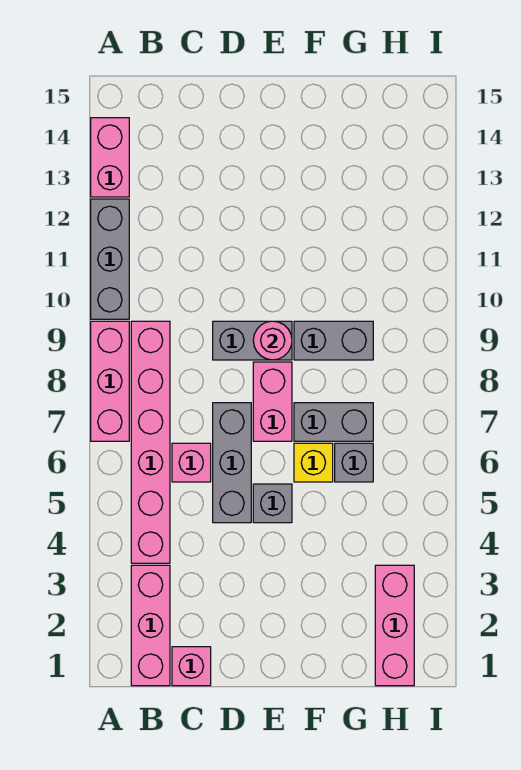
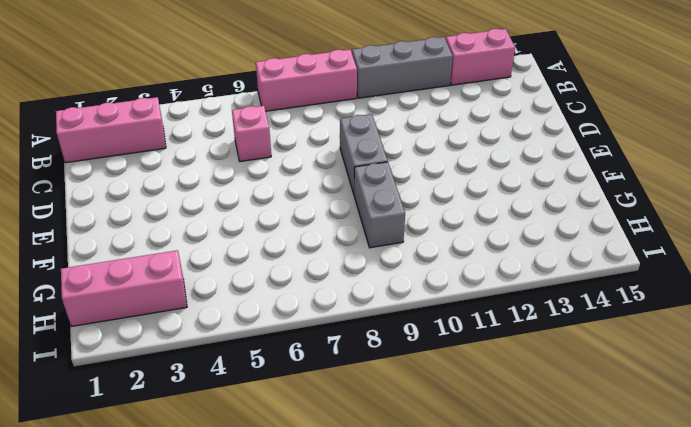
none -> pink 1x6 brick [131,321,170,563]
none -> pink 1x1 brick [172,647,211,686]
none -> grey 1x3 brick [213,403,251,523]

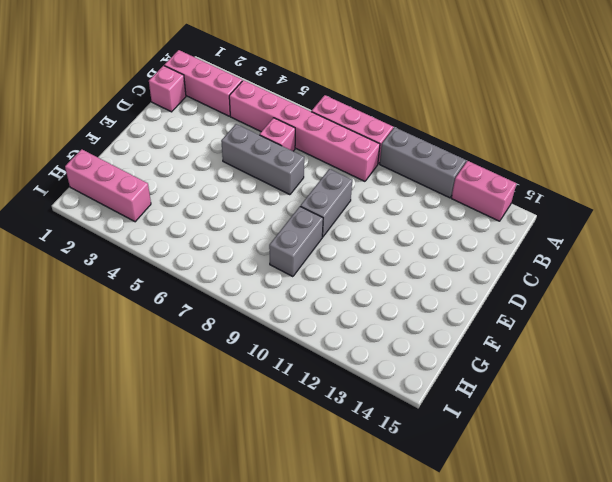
none -> grey 1x1 brick [253,484,292,523]
none -> pink 1x2 brick [253,362,292,441]
none -> yellow 1x1 brick [294,443,333,482]

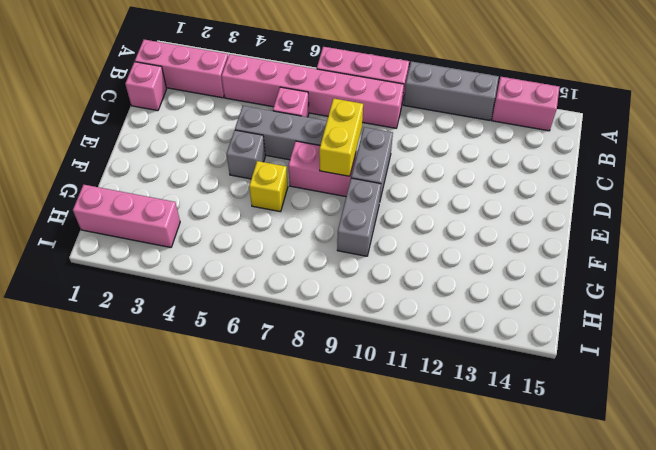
yellow 1x2 brick [319,98,363,176] -> none
none -> grey 1x2 brick [294,403,373,441]
none -> grey 1x1 brick [335,443,373,482]
none -> pink 1x1 round brick [253,321,292,360]

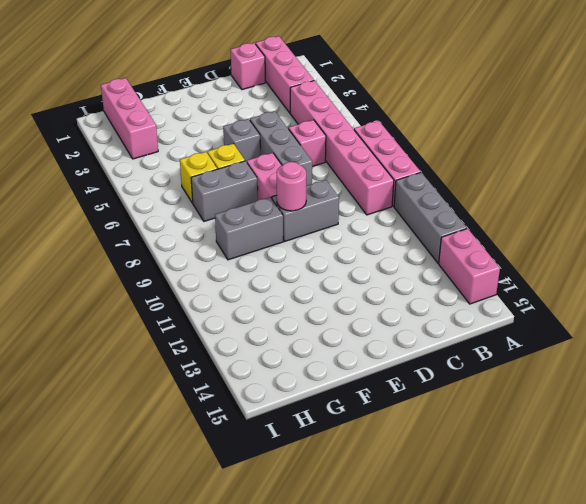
yellow 1x1 brick [180,152,217,203] -> grey 1x1 brick [335,443,373,482]

